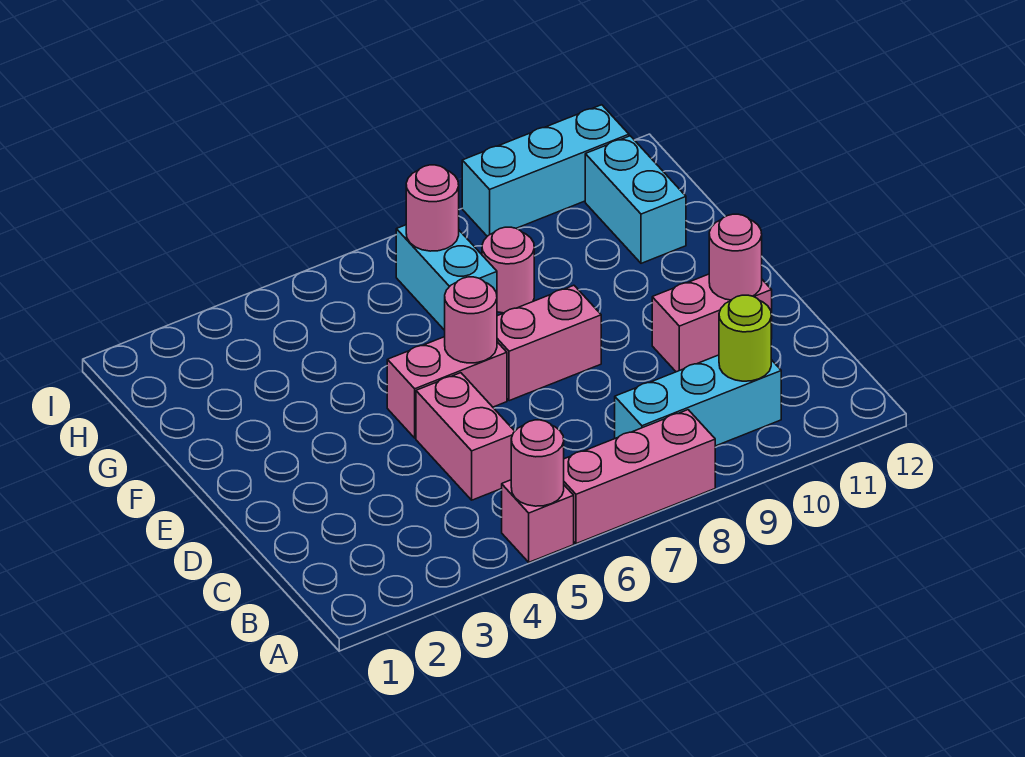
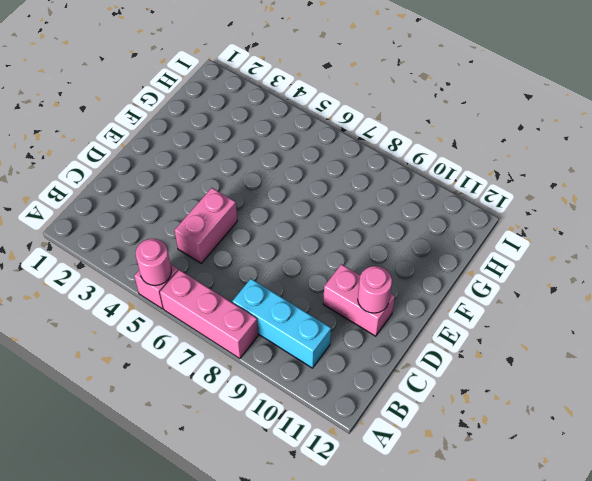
none -> pink 1x2 brick [387,337,507,438]
none -> pink 1x2 brick [497,285,601,401]
none -> cyan 1x2 brick [396,225,497,330]

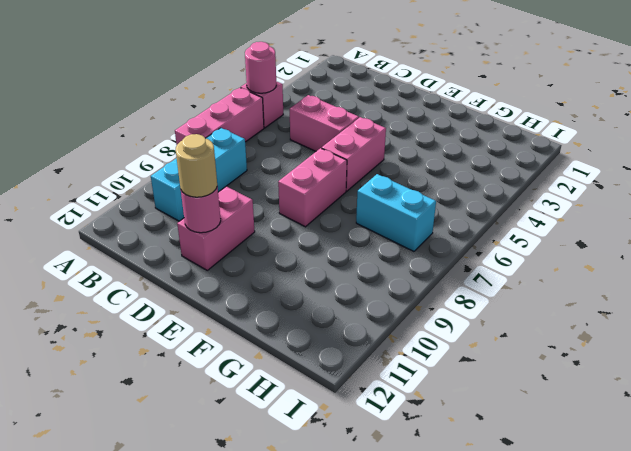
tan 1x1 round brick [176,134,217,197] -> none
none -> pink 1x1 round brick [482,227,534,313]
none -> cyan 1x2 brick [585,136,686,263]
none -> cyan 1x3 brick [462,105,629,236]

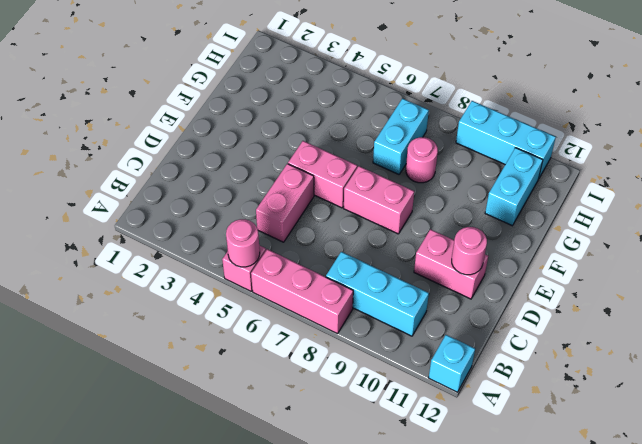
cyan 1x1 brick [429,335,475,392] -> none
none -> lime 1x1 round brick [719,295,771,381]
none -> pink 1x1 round brick [445,277,497,363]
none -> pink 1x1 round brick [406,165,459,251]

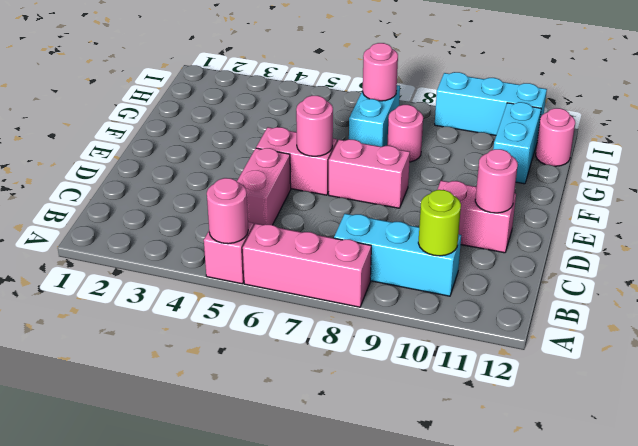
pink 1x1 round brick [536,108,575,166] -> none

